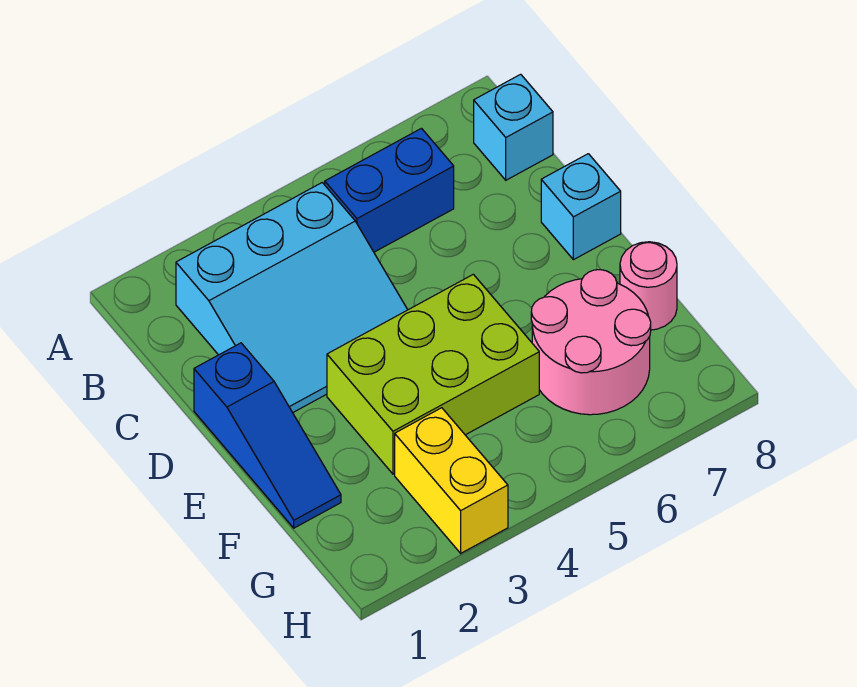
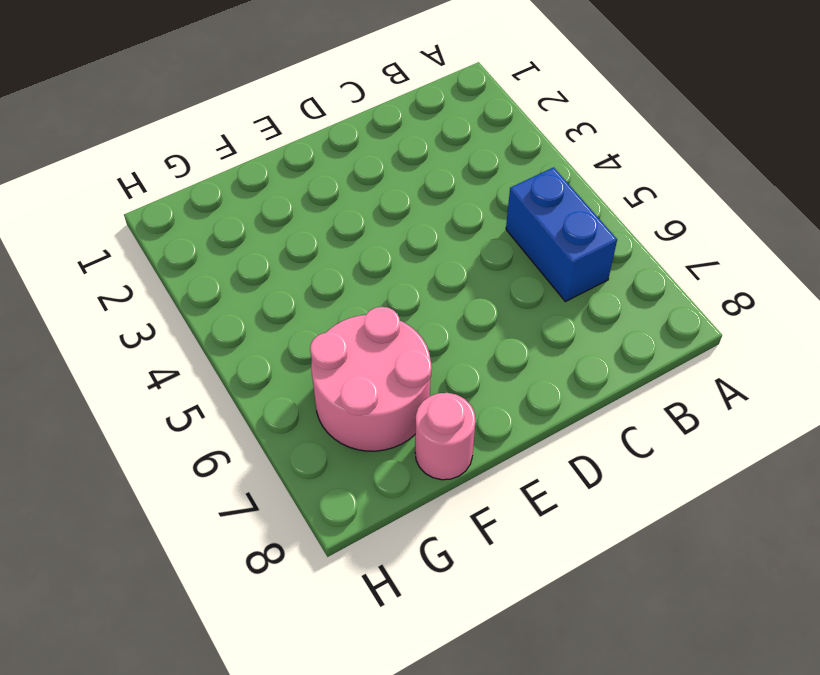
none -> cyan 3x3 slope [176,183,408,413]
none -> cyan 1x1 brick [474,74,553,180]

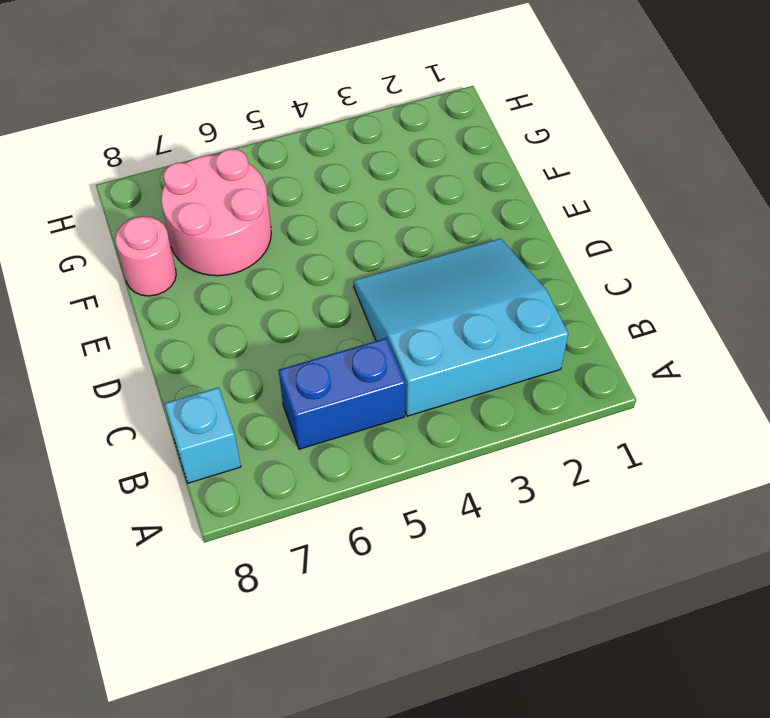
none -> blue 1x3 slope [194,343,341,528]
none -> cyan 1x1 brick [541,154,621,260]

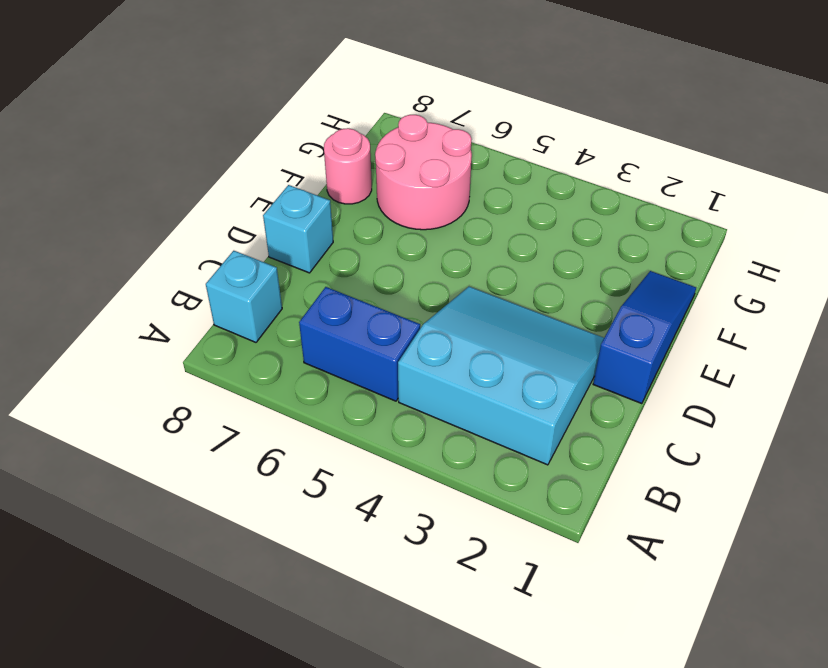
none -> lime 2x3 brick [327,274,539,474]
none -> yellow 1x2 brick [395,408,508,553]

